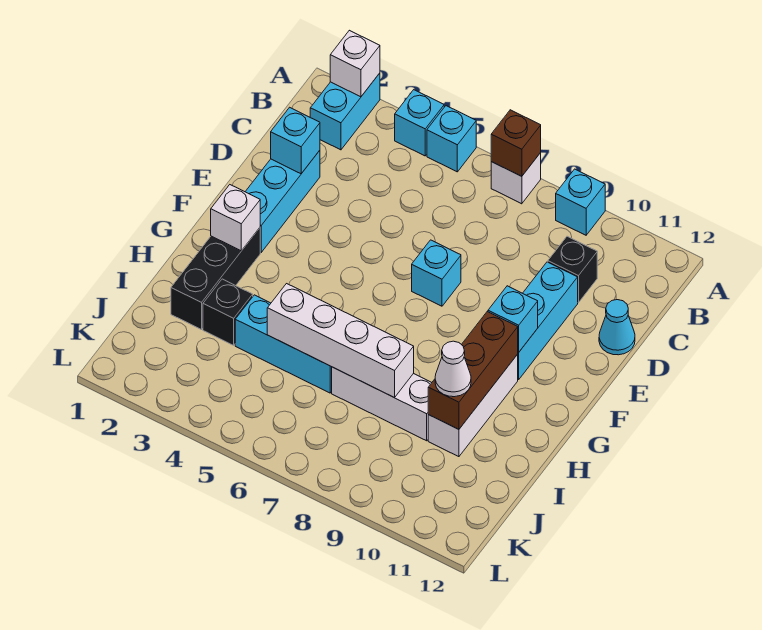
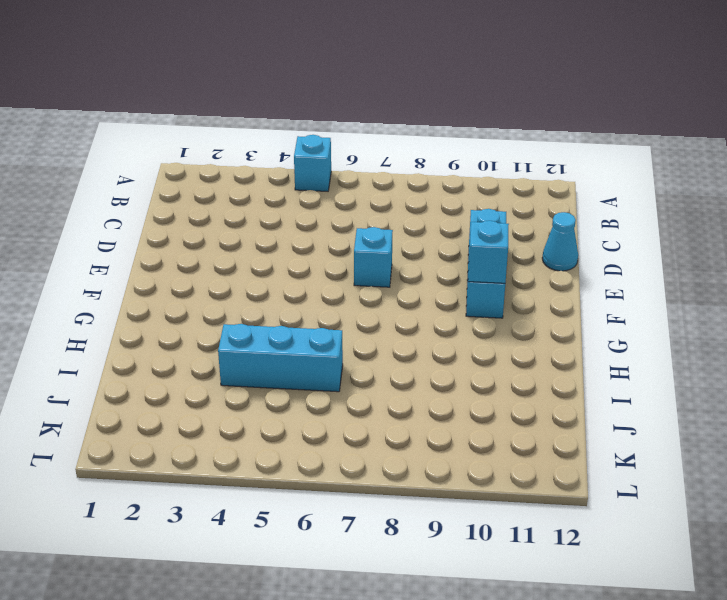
none -> cyan 1x2 brick [310,73,380,150]
none -> cyan 1x1 brick [395,90,444,156]
none -> white 1x1 brick [491,153,541,204]

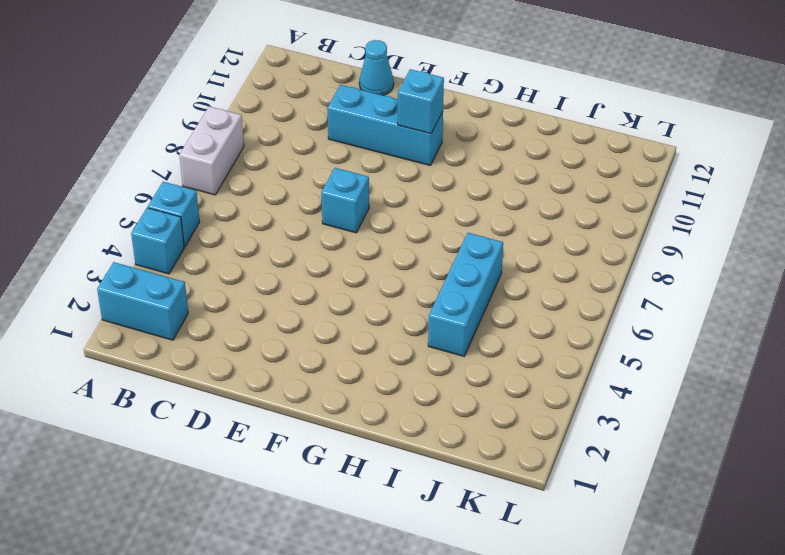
white 1x2 brick [179,106,244,195] -> white 1x1 brick [491,153,541,204]
none -> cyan 1x1 brick [556,169,605,235]
none -> black 1x1 brick [548,236,597,303]
none -> cyan 1x3 brick [245,150,320,252]

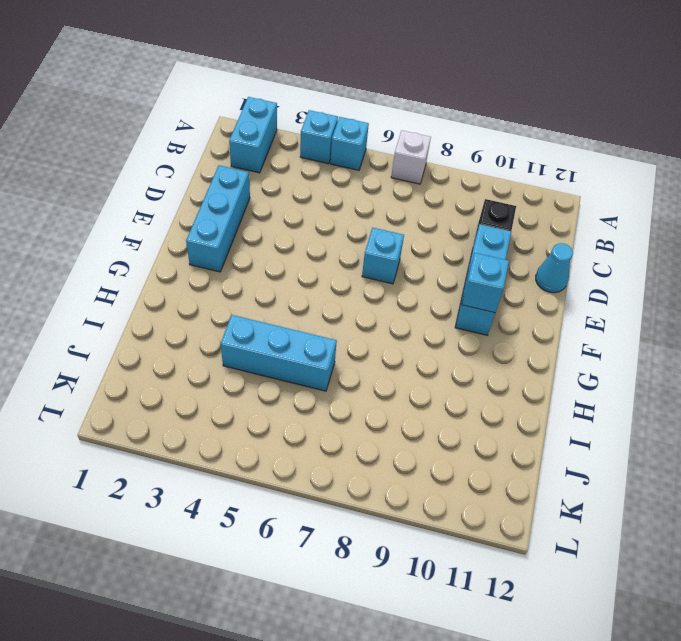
none -> cyan 1x1 brick [556,169,605,235]
none -> black 1x3 brick [171,228,260,330]
none -> white 1x3 brick [428,354,518,457]

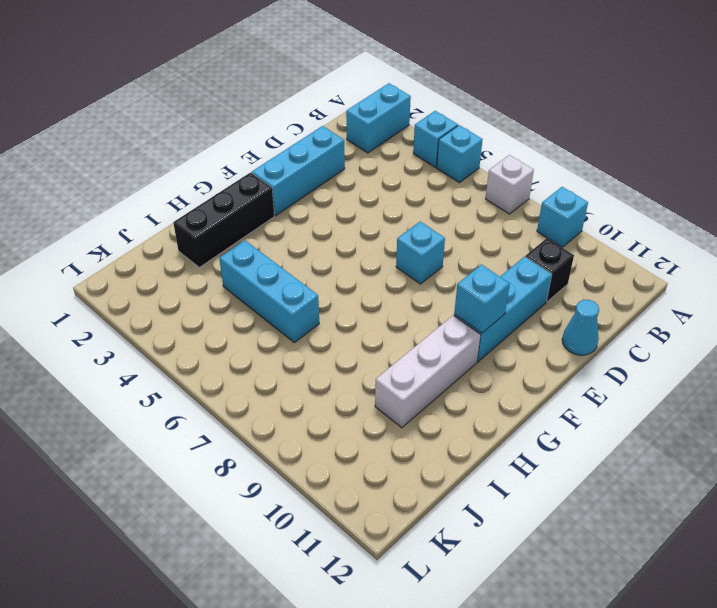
none -> black 1x1 brick [203,279,253,345]
none -> white 1x3 brick [332,367,432,441]
none -> white 1x1 brick [330,30,380,97]

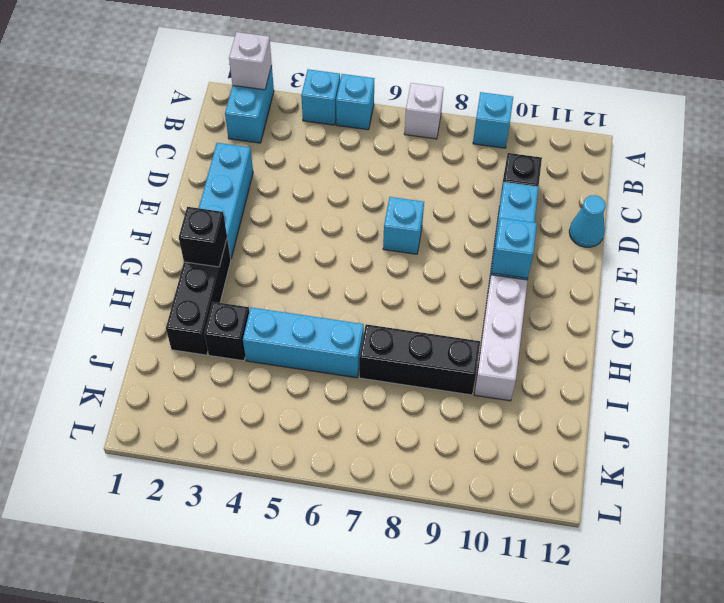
black 1x1 brick [179,207,227,267] -> white 1x1 brick [211,185,260,251]
black 1x3 brick [359,324,480,395] -> white 1x3 brick [332,367,432,441]
none -> brown 1x1 brick [491,110,541,176]
none -> cyan 1x1 brick [271,107,320,174]
none -> brown 1x3 brick [428,312,518,429]

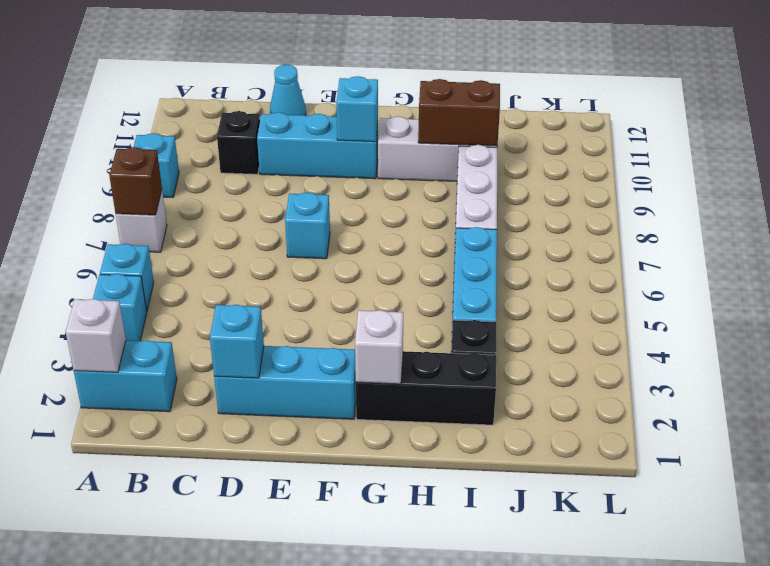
brown 1x2 brick [418,79,500,146] -> brown 1x3 brick [428,312,518,429]
none -> white 1x4 brick [267,284,414,397]
none -> white 1x1 cone [435,341,471,397]

